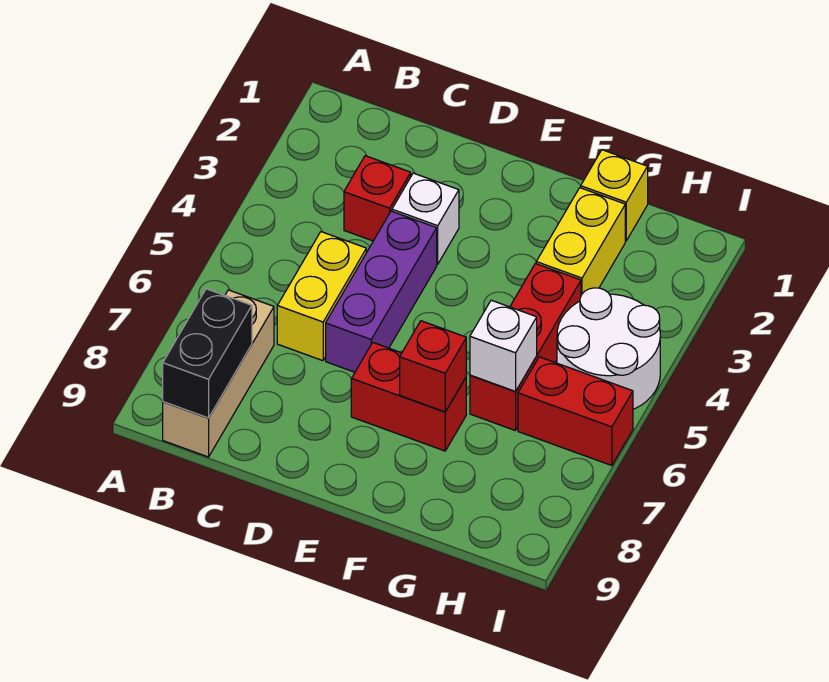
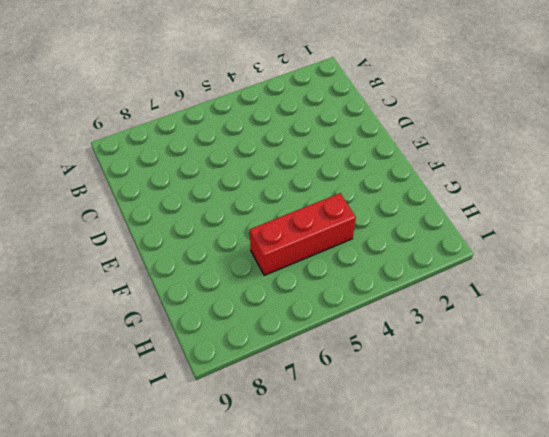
none -> tan 1x3 brick [163,290,274,457]
none -> red 1x1 brick [344,156,411,241]
none -> yellow 1x2 brick [277,232,366,361]

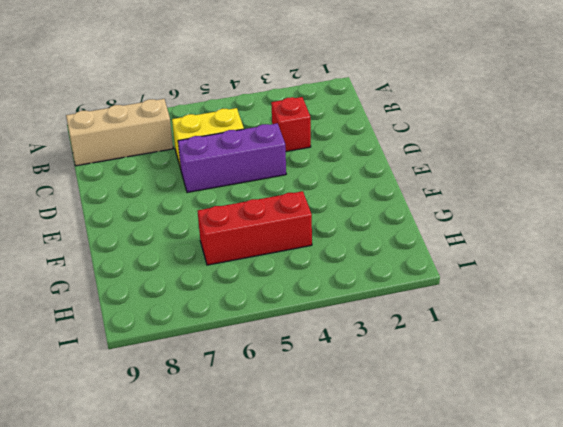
none -> white 1x1 brick [392,173,459,264]
none -> red 1x2 brick [351,343,466,451]
none -> yellow 1x1 brick [581,150,648,241]

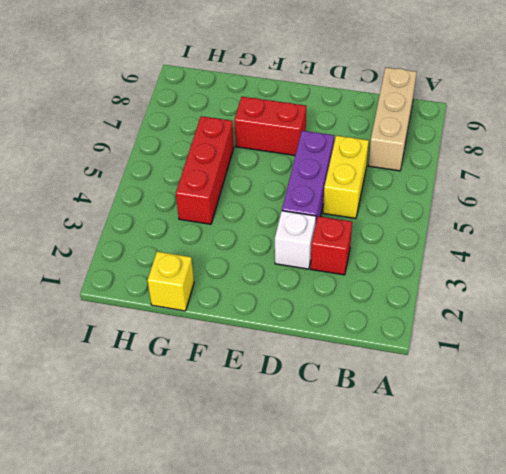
none -> yellow 1x2 brick [536,188,625,295]
none -> white 2x2 round brick [557,288,660,409]
none -> red 1x2 brick [518,357,633,466]

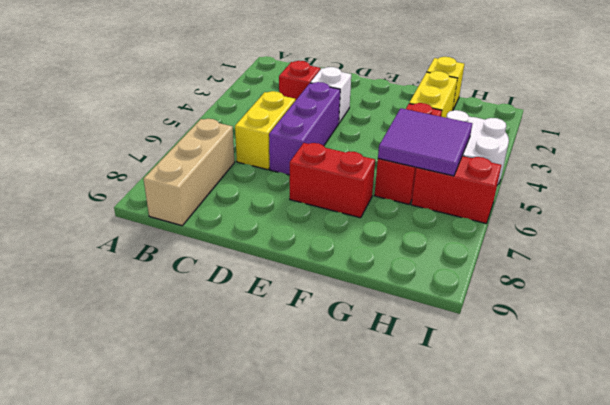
purple 2x2 tile [378,108,472,176] -> white 1x1 brick [470,300,537,391]
none -> black 1x2 brick [163,289,252,418]
none -> red 1x1 brick [400,321,466,412]

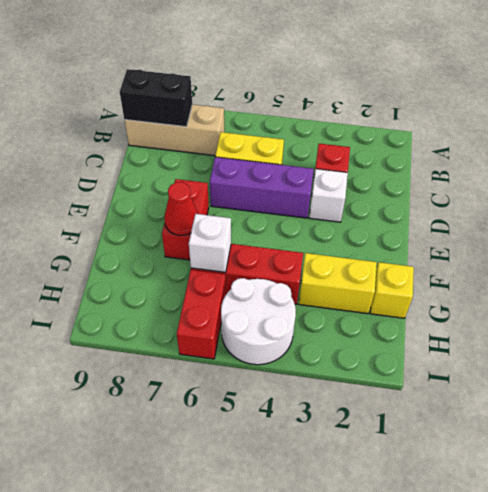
red 1x1 cone [165,182,198,235] -> red 1x1 brick [400,321,466,412]

